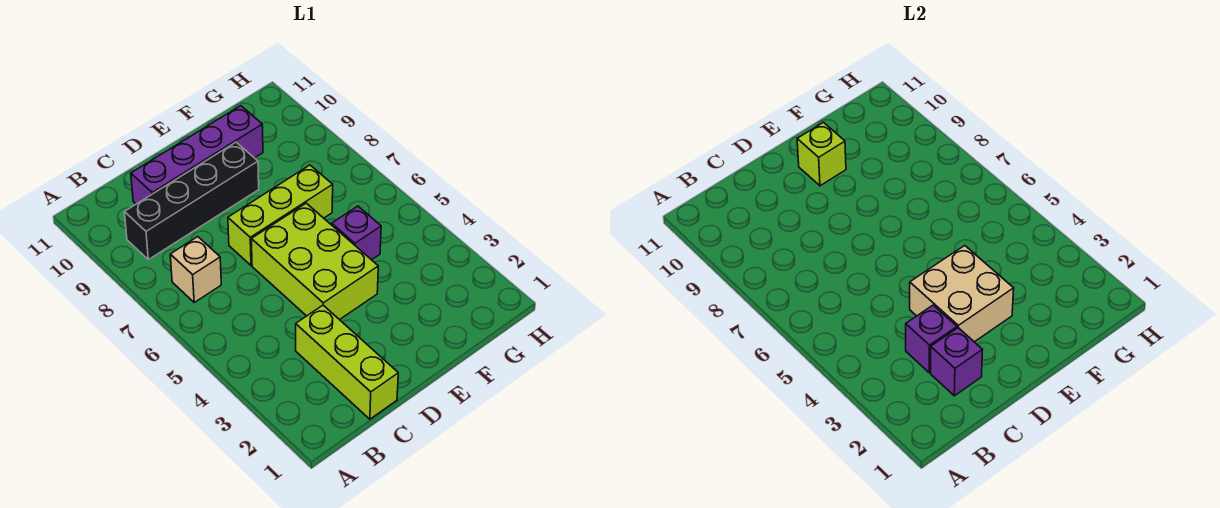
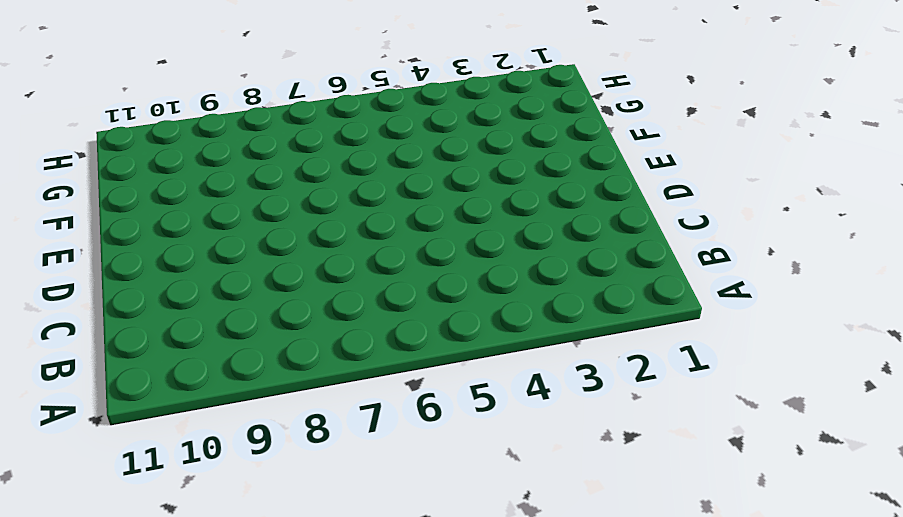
none -> tan 1x1 brick [170,237,221,302]
none -> black 1x4 brick [125,142,259,260]

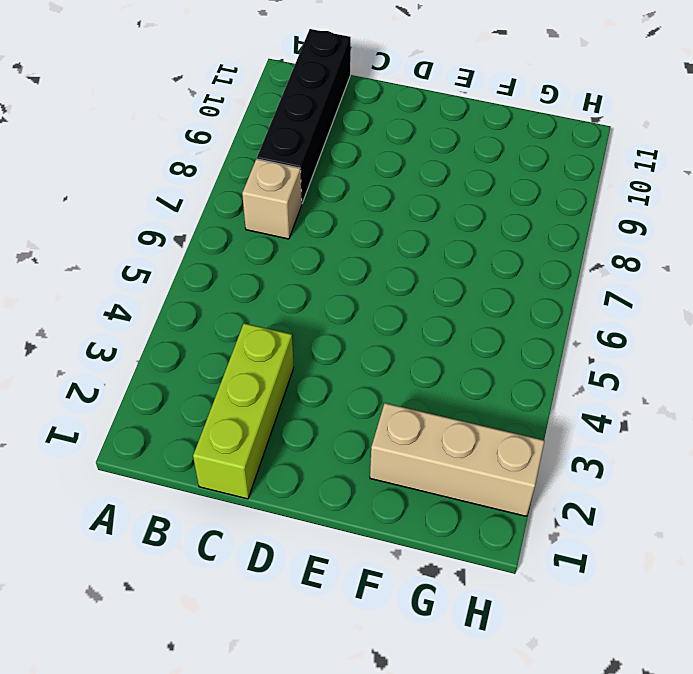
black 1x4 brick [257,29,351,203] -> black 1x4 brick turned to [125,142,259,260]
tan 1x3 brick [370,403,545,516] -> none
none -> purple 1x4 brick [131,106,263,204]
none -> lime 2x3 brick [251,203,378,320]

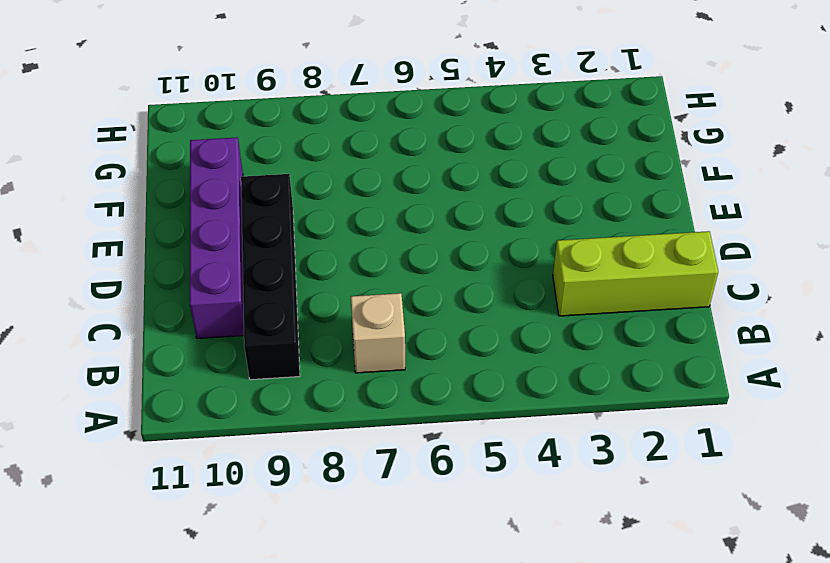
none -> lime 2x3 brick [251,203,378,320]
none -> lime 1x3 brick [228,165,333,265]

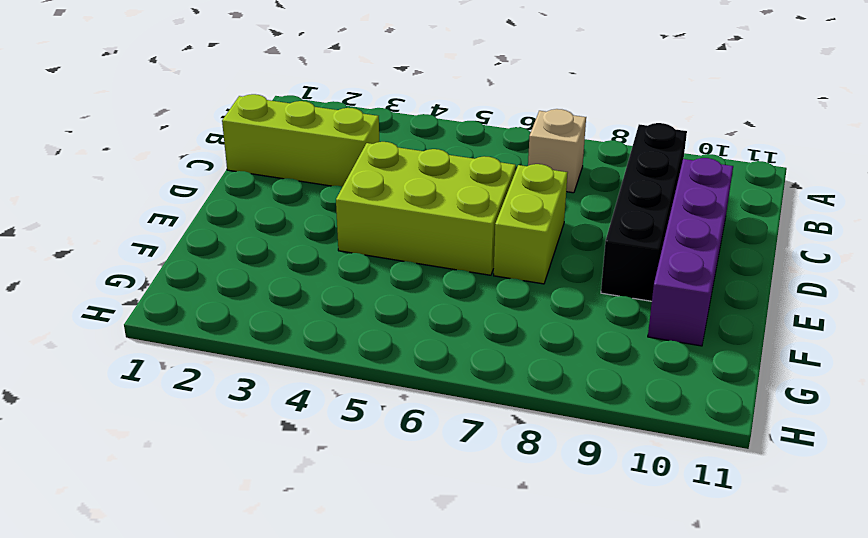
lime 1x2 brick [494,164,568,284] -> lime 1x3 brick [228,165,333,265]
none -> purple 1x1 brick [332,206,381,260]
none -> purple 1x1 brick [931,328,982,396]

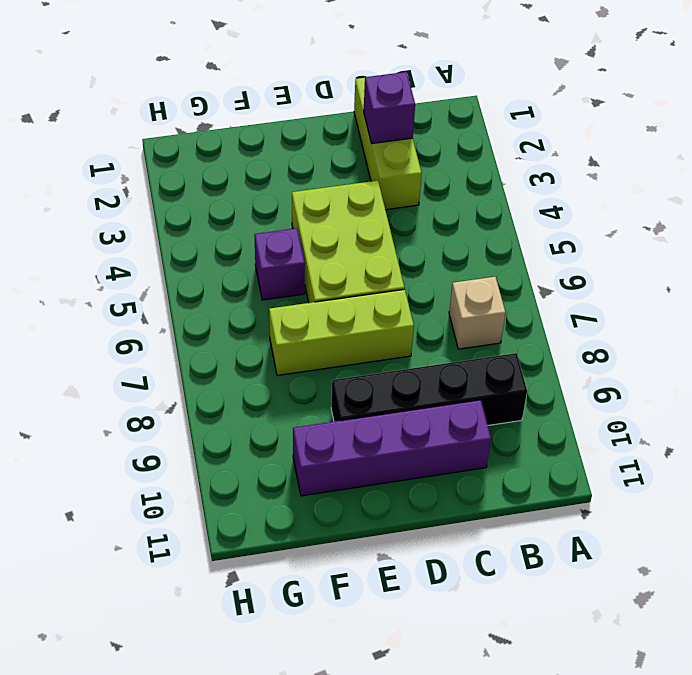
none -> purple 1x1 brick [906,305,957,373]
none -> tan 2x2 brick [910,246,1014,342]

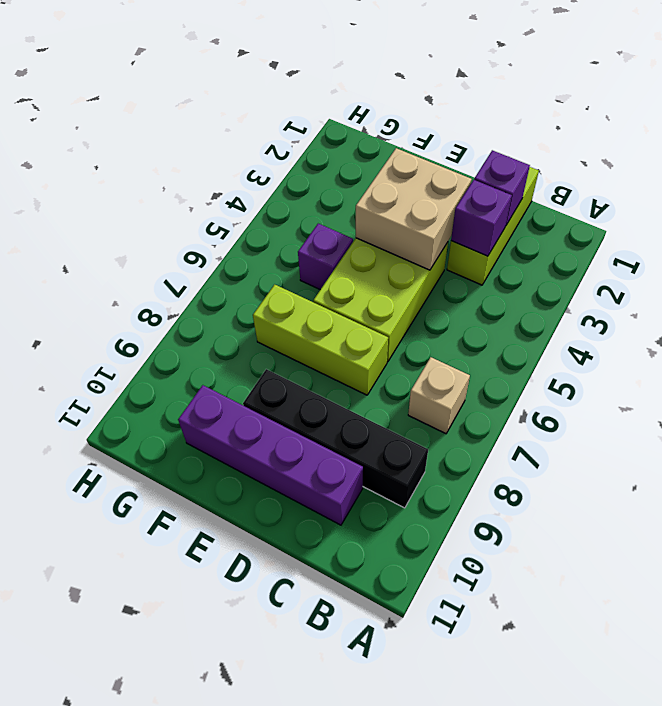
none -> lime 1x1 brick [797,122,846,186]

